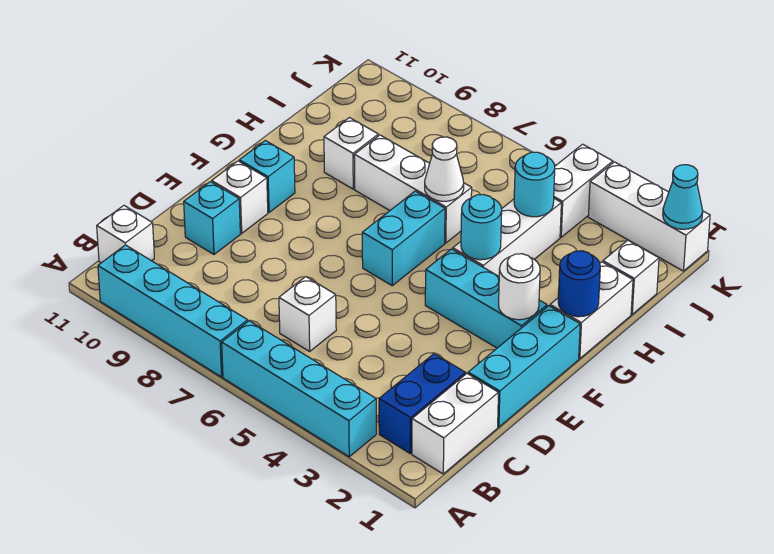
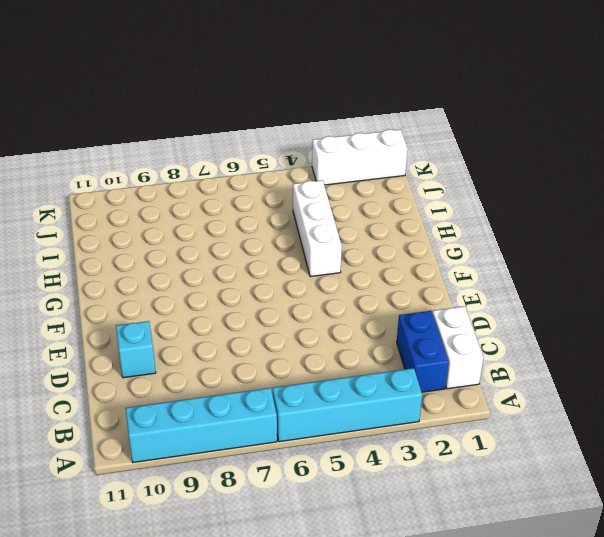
none -> white 1x1 brick [97,206,154,263]
none -> white 1x1 brick [279,277,336,351]
none -> cyan 1x3 brick [468,306,580,427]

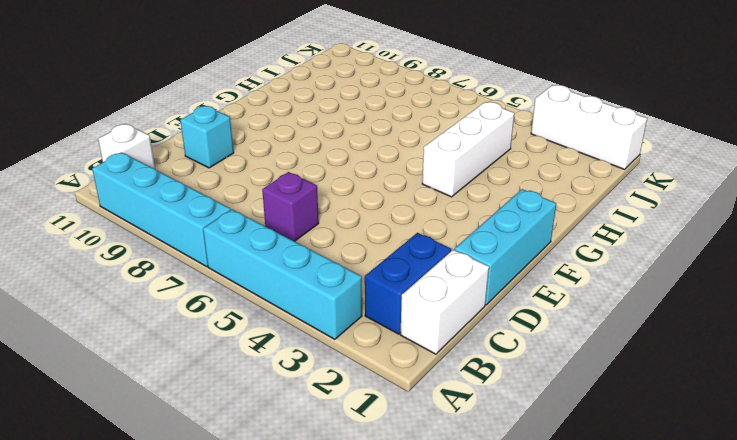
purple 1x1 brick [262,172,319,241] -> white 1x1 brick [279,277,336,351]
none -> white 1x1 brick [212,161,268,233]
none -> cyan 1x3 brick [425,249,547,348]
none -> cyan 1x2 brick [362,191,445,286]

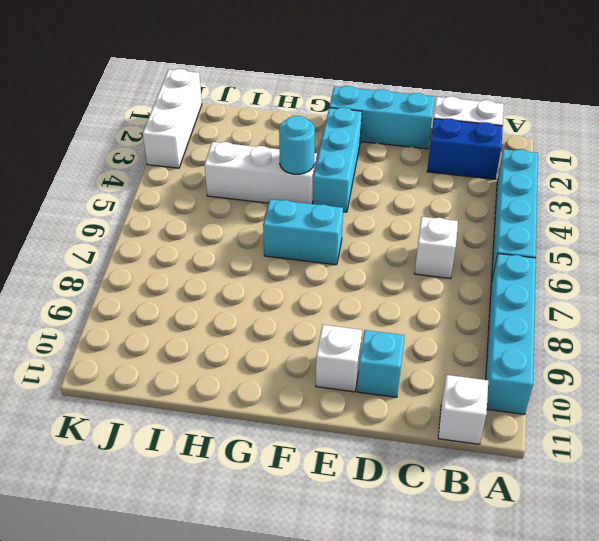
none -> cyan 1x1 brick [239,141,295,212]
none -> white 1x2 brick [550,262,633,359]
none -> white 1x3 brick [354,135,472,243]

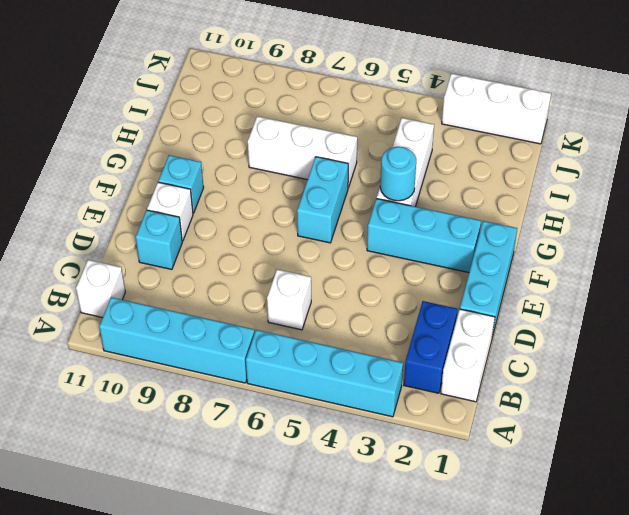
none -> white 1x2 brick [550,262,633,359]
none -> white 1x1 brick [324,118,378,189]
none -> white 1x1 brick [603,240,659,314]

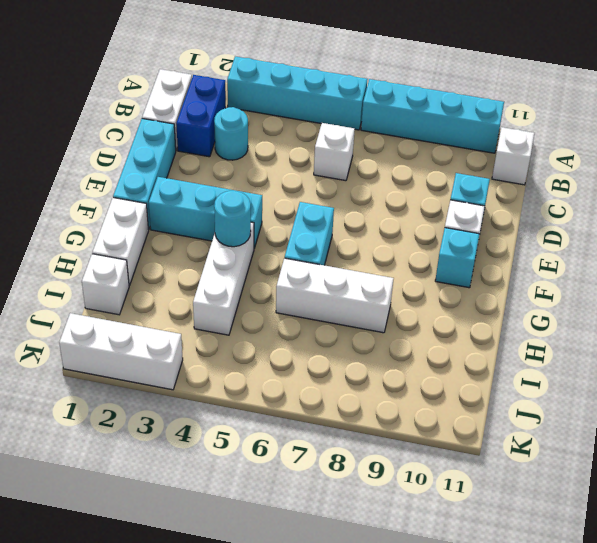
cyan 1x1 round brick [214,107,248,160] -> cyan 1x1 round brick moved to [514,152,555,217]
none -> white 1x1 brick [324,118,378,189]
none -> white 1x2 brick [554,144,613,237]
none -> white 1x1 round brick [499,254,540,320]

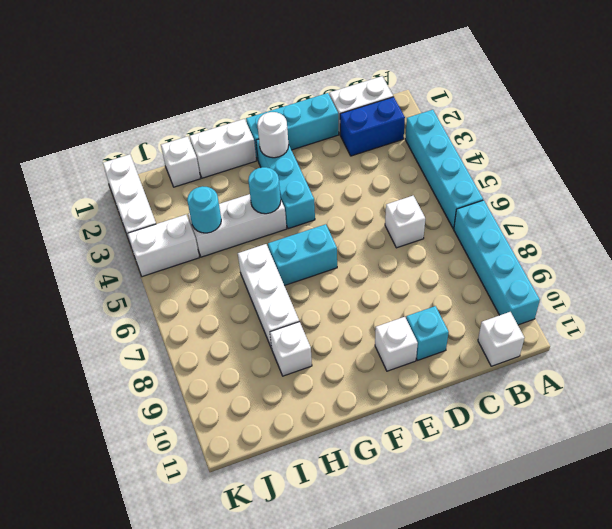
none -> cyan 1x1 brick [239,141,295,212]
none -> blue 1x1 round brick [558,251,600,317]
none -> white 1x1 cone [425,137,464,201]

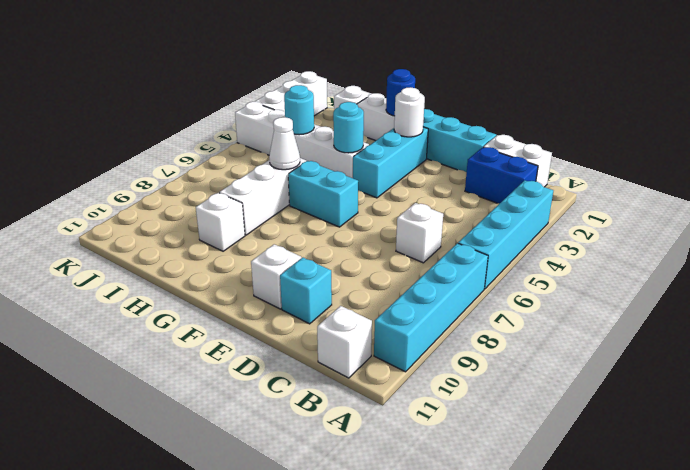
none -> cyan 1x1 brick [239,141,295,212]
none -> cyan 1x1 cone [663,165,703,229]

